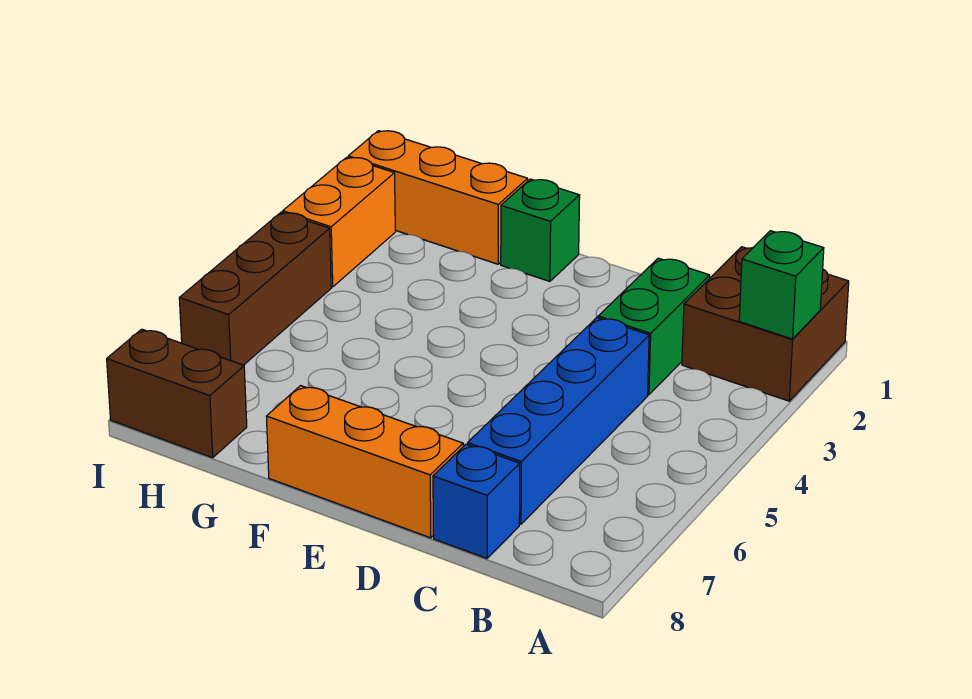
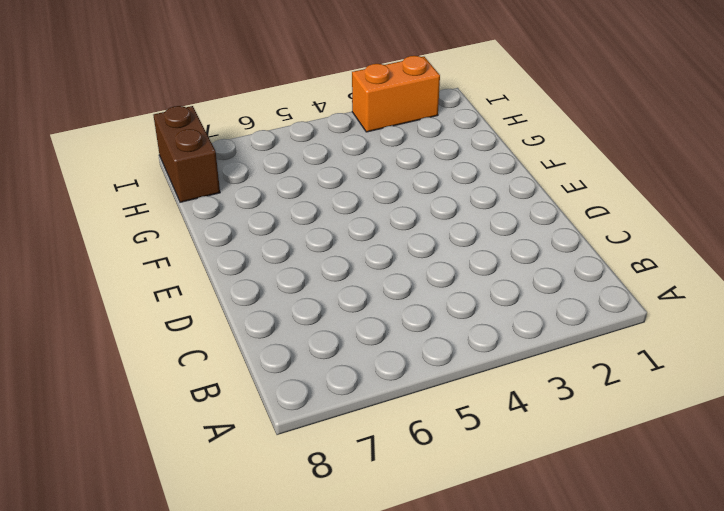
none -> brown 2x2 brick [682,247,849,401]
none -> green 1x2 brick [598,258,710,395]

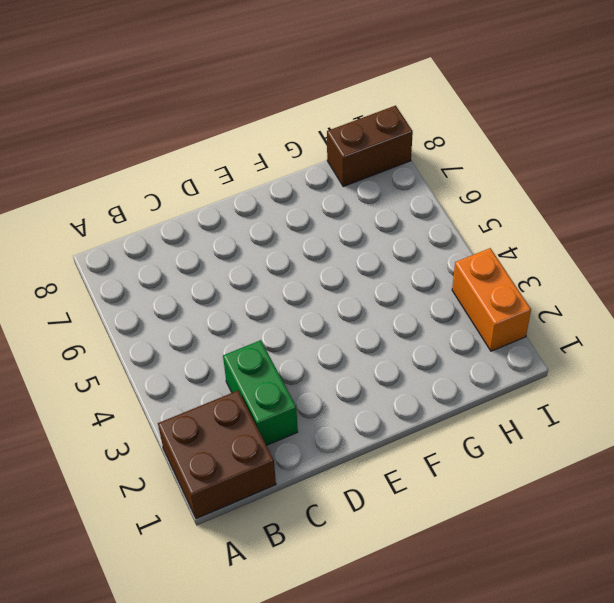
none -> blue 1x4 brick [468,318,649,524]
none -> blue 1x1 brick [433,444,520,558]

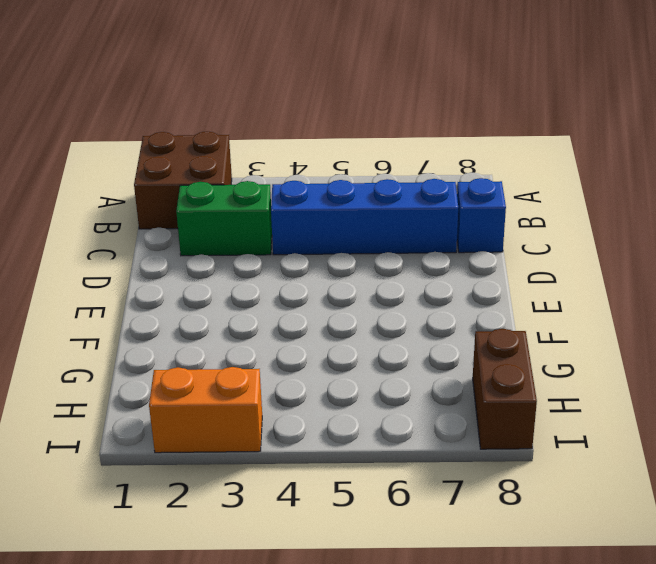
none -> orange 1x3 brick [266,386,463,538]
none -> green 1x1 brick [501,179,580,281]

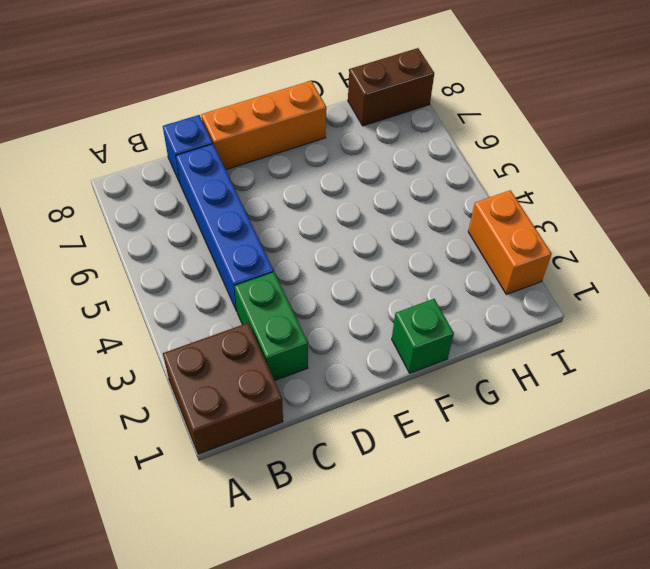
none -> orange 1x3 brick [348,131,528,264]
none -> brown 1x3 brick [179,212,331,365]

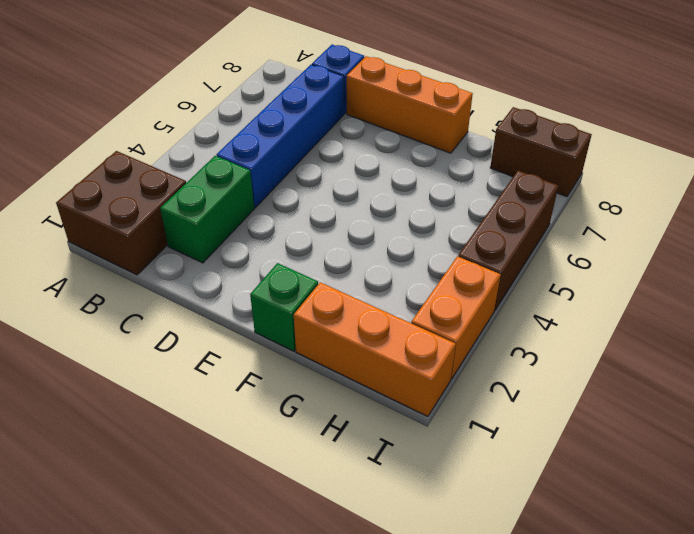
none -> green 1x1 brick [739,231,824,339]

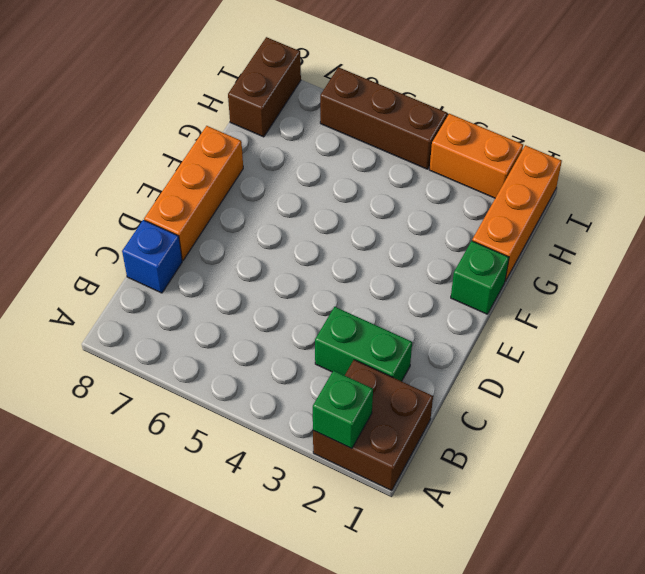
none -> blue 1x4 brick [468,318,649,524]

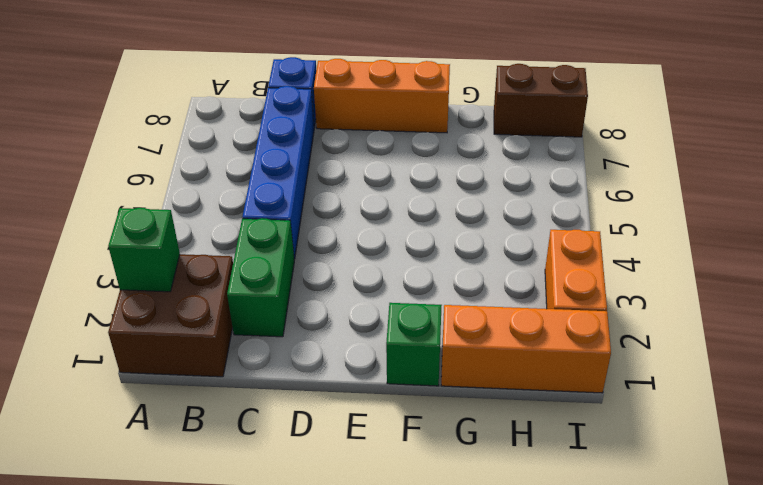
none -> brown 1x3 brick [179,212,331,365]

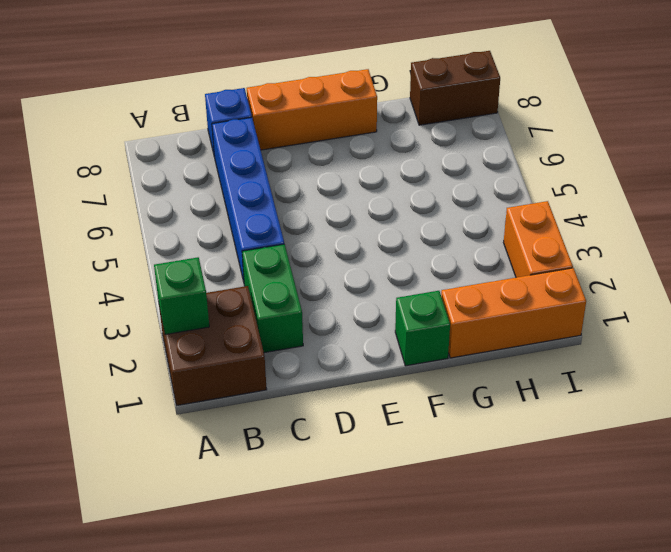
none -> brown 1x3 brick [179,212,331,365]

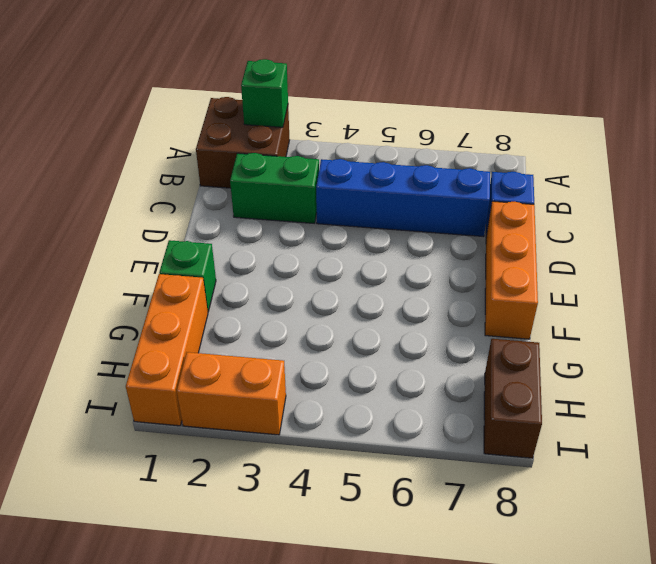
none -> brown 1x3 brick [179,212,331,365]

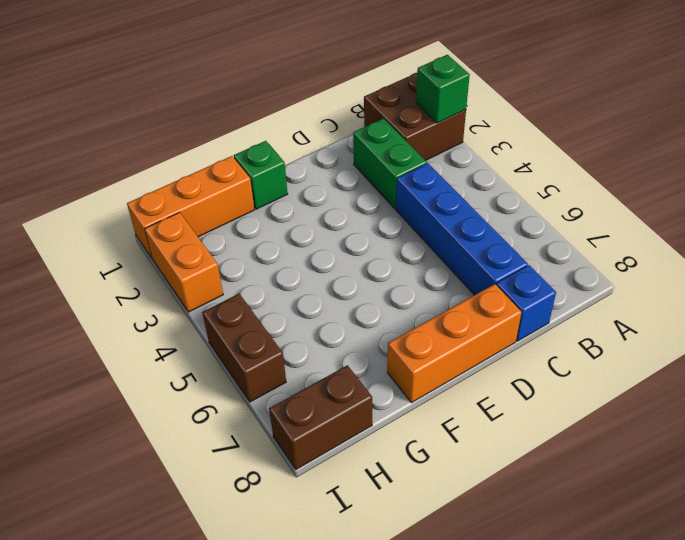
brown 1x2 brick [202,294,286,402] -> brown 1x3 brick [179,212,331,365]

